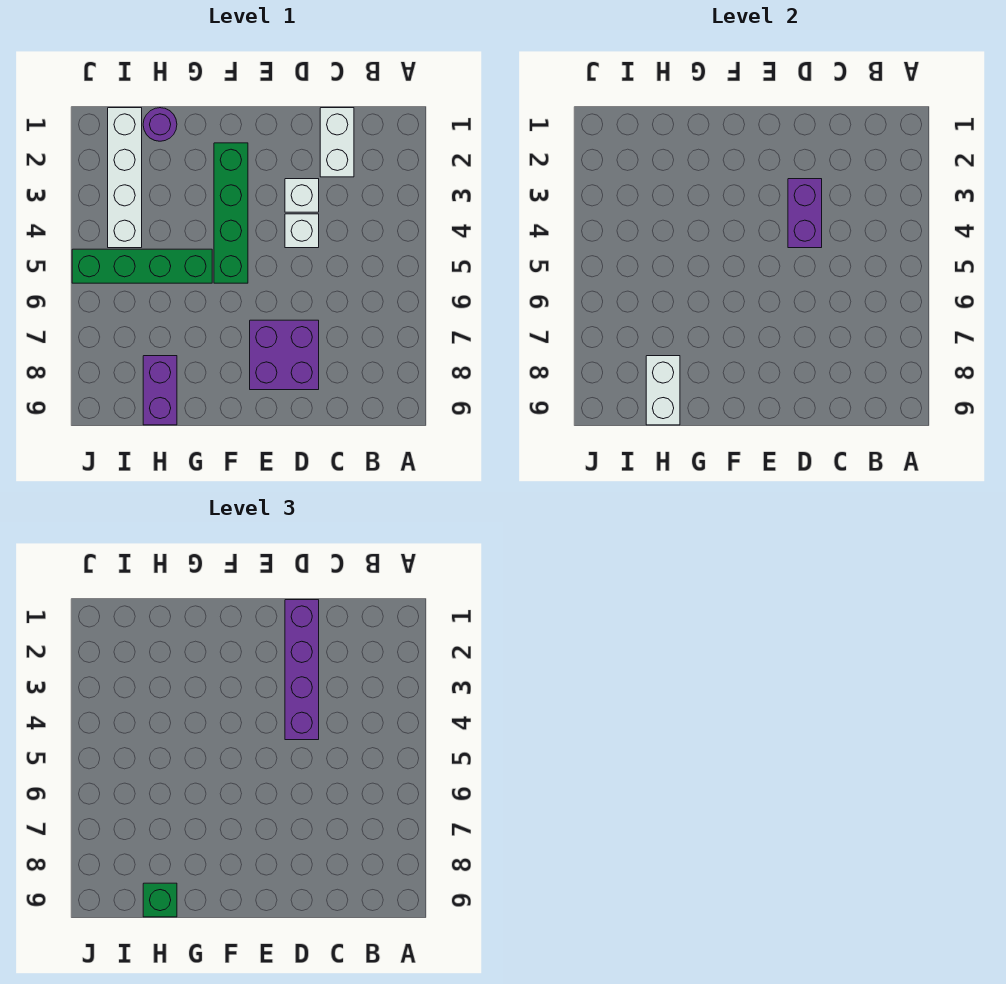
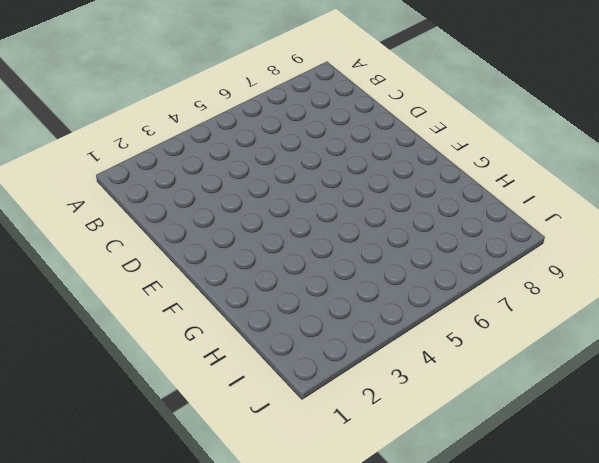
none -> white 1x2 brick [320,108,354,177]
none -> white 1x1 brick [285,179,319,212]
none -> white 1x1 brick [285,214,319,248]

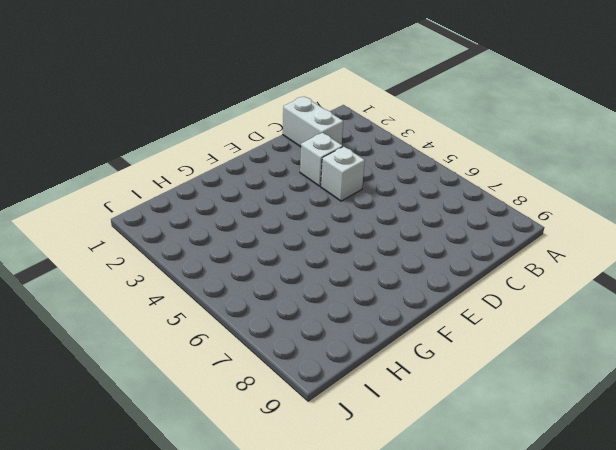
none -> purple 2x2 brick [250,320,319,390]
none -> green 1x4 brick [214,143,248,283]
none -> green 1x4 brick [72,249,212,283]

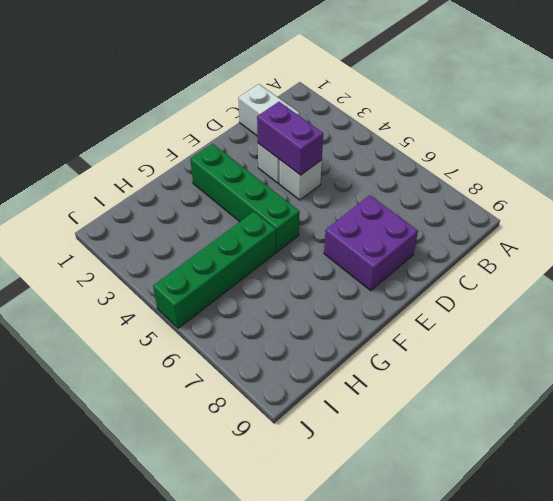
none -> purple 1x1 round brick [143,108,177,141]
none -> purple 1x2 brick [143,356,177,425]
none -> white 1x4 brick [108,108,142,248]

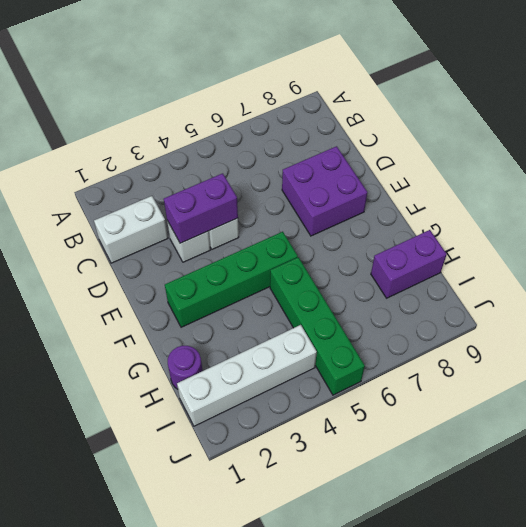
none -> white 1x2 brick [646,356,680,425]
none -> purple 1x4 brick [285,600,319,740]
none -> green 1x1 brick [143,883,177,917]

